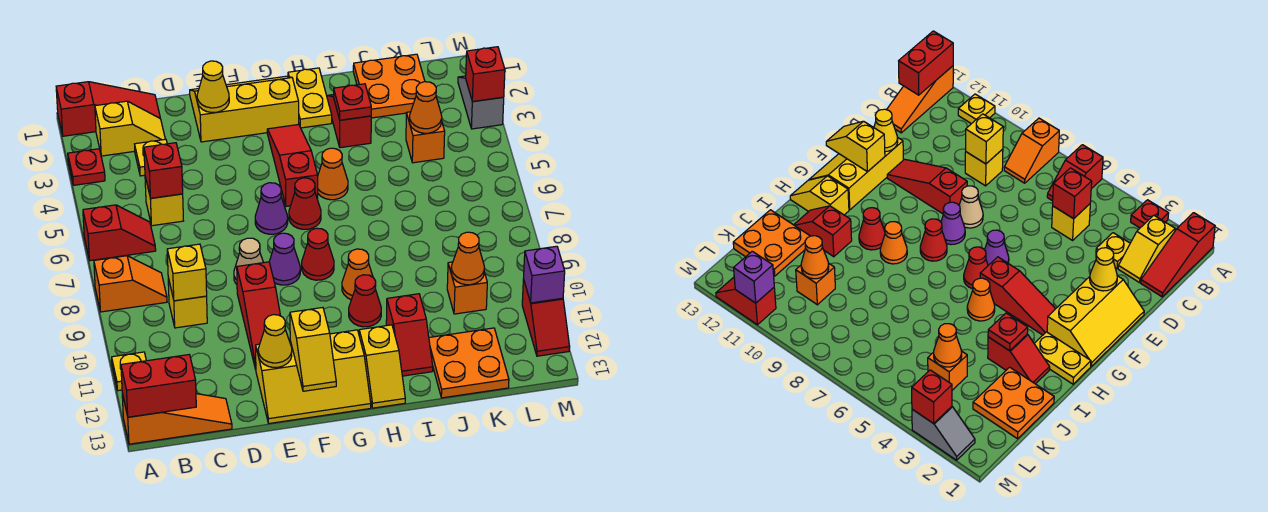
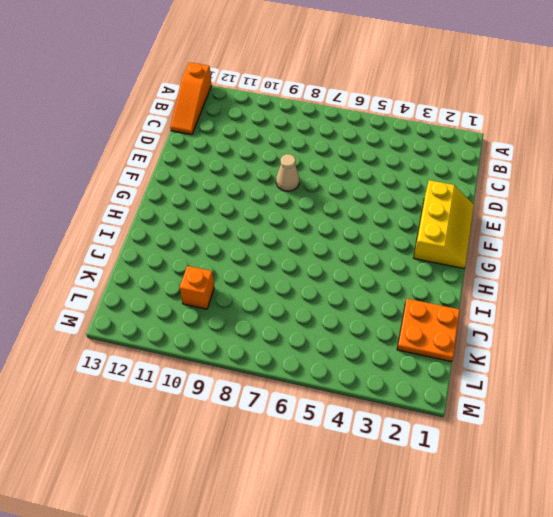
none -> red 1x3 slope [56,82,160,136]
none -> red 1x1 plate [68,149,105,185]
none -> red 1x2 slope [83,205,156,261]
none -> orange 1x2 slope [94,256,167,312]

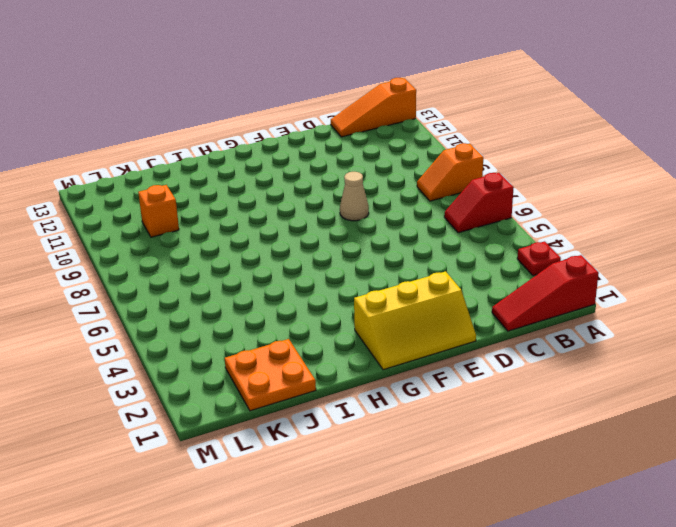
none -> yellow 1x1 plate [112,352,146,391]
none -> yellow 1x2 slope [95,101,165,156]
none -> yellow 1x1 plate [135,139,167,176]
none -> yellow 1x1 brick [145,177,183,226]

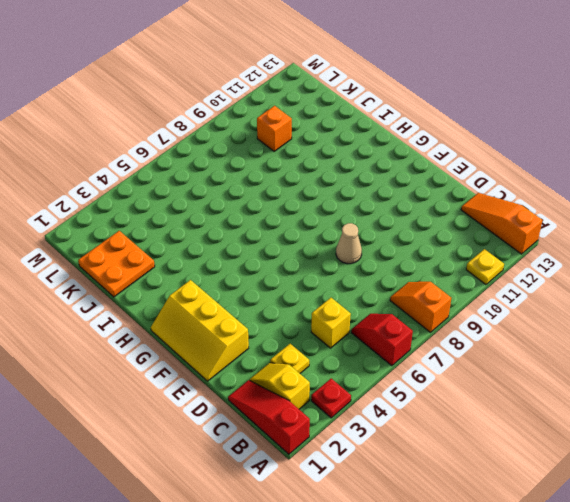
none -> yellow 1x1 brick [168,278,207,328]
none -> red 1x3 slope [237,262,280,369]
none -> yellow 2x3 slope [256,330,371,423]
none -> purple 1x1 cone [255,183,288,234]

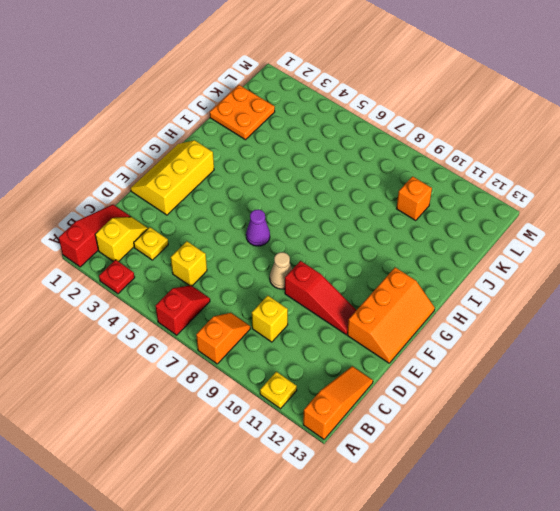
orange 2x3 slope [347,267,435,363] -> yellow 2x3 slope [256,330,371,423]
none -> purple 1x1 cone [269,233,300,285]
none -> red 1x3 slope [267,125,318,206]
none -> red 1x1 cone [289,178,321,229]
none -> red 1x1 cone [302,228,334,280]

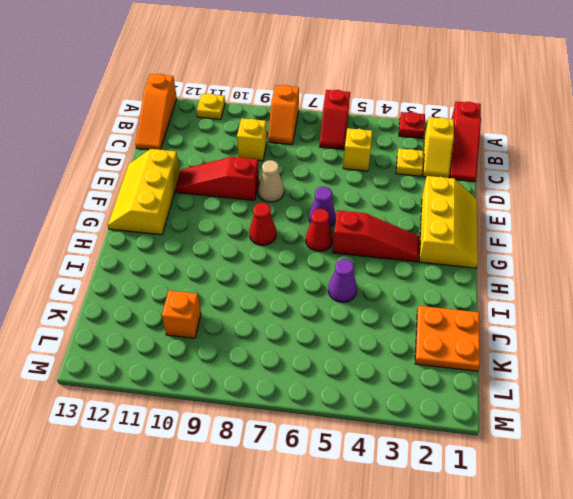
purple 1x1 cone [328,259,357,302] -> purple 1x1 cone moved to [269,233,300,285]
none -> yellow 1x2 plate [288,68,332,128]
none -> orange 1x1 cone [318,148,348,200]
none -> orange 1x1 cone [342,249,373,300]
none -> red 1x1 cone [349,275,381,327]

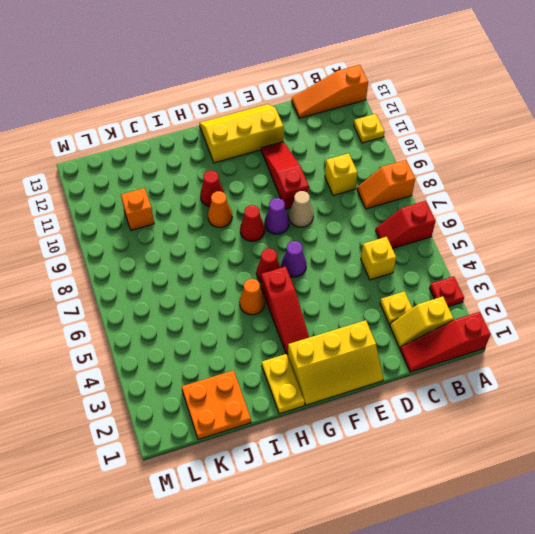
none -> yellow 1x2 slope [359,325,405,408]
none -> red 1x2 slope [327,95,371,148]
none -> red 1x2 slope [386,294,433,376]
none -> orange 2x2 plate [429,328,509,398]

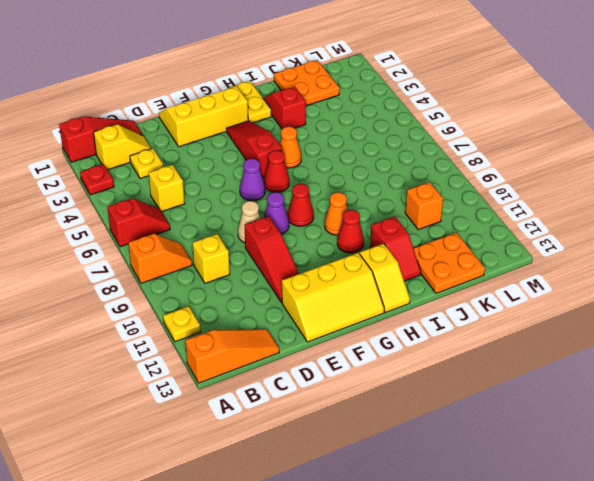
none -> orange 1x1 brick [406,112,445,163]
none -> grey 1x2 slope [458,76,504,129]
none -> red 1x2 slope [522,279,570,356]
none -> red 1x2 brick [121,355,196,417]

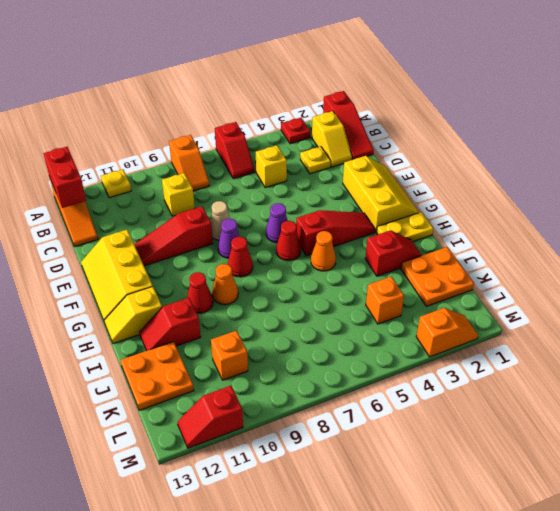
orange 1x2 slope [416,308,478,357] -> grey 1x2 slope [458,76,504,129]
none -> red 1x1 brick [144,143,183,198]
none -> yellow 1x1 brick [167,244,207,301]
none -> yellow 1x1 cone [197,61,229,112]
none -> yellow 1x1 cone [258,315,292,367]

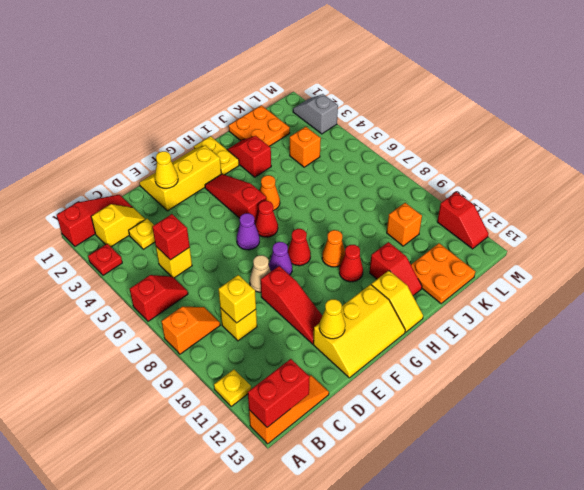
none -> yellow 1x2 slope [290,308,336,391]
none -> red 1x1 plate [334,84,371,120]
none -> orange 1x1 cone [409,82,442,133]
none -> orange 1x1 cone [451,232,484,285]

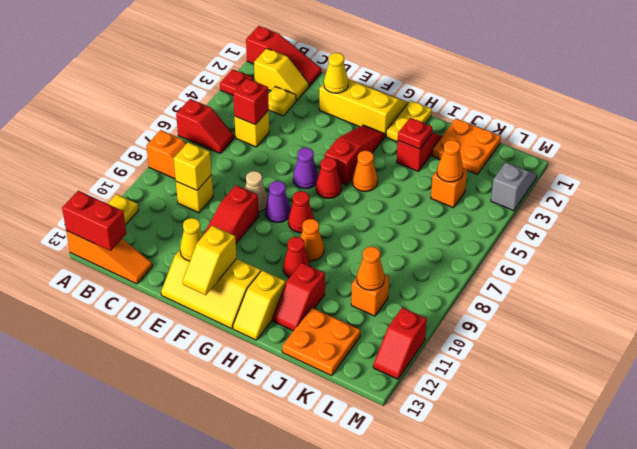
none -> red 1x1 brick [466,47,505,102]
none -> purple 1x1 brick [524,246,565,303]

